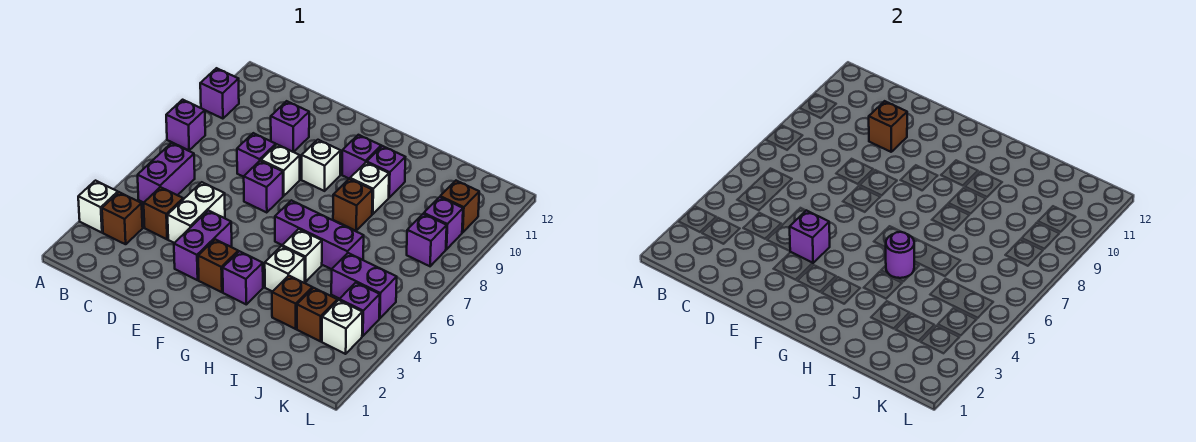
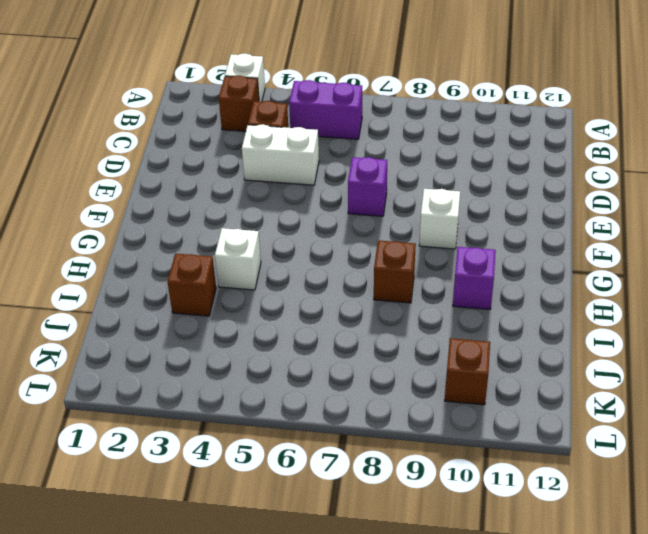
none -> purple 1x1 brick [166,100,205,150]
none -> purple 1x1 brick [200,68,239,119]
none -> purple 1x1 brick [237,133,276,177]
none -> purple 1x1 brick [271,101,309,152]

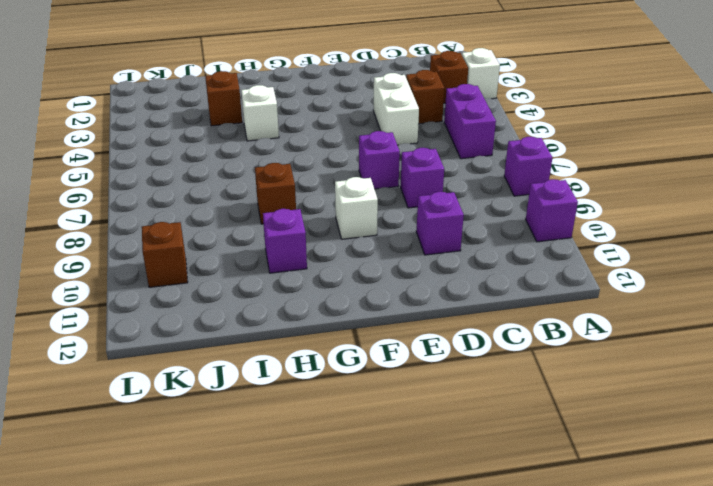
none -> purple 1x2 brick [174,211,232,280]
none -> white 1x1 brick [261,145,300,196]
none -> brown 1x1 brick [198,239,238,292]
none -> purple 1x1 brick [223,251,263,304]

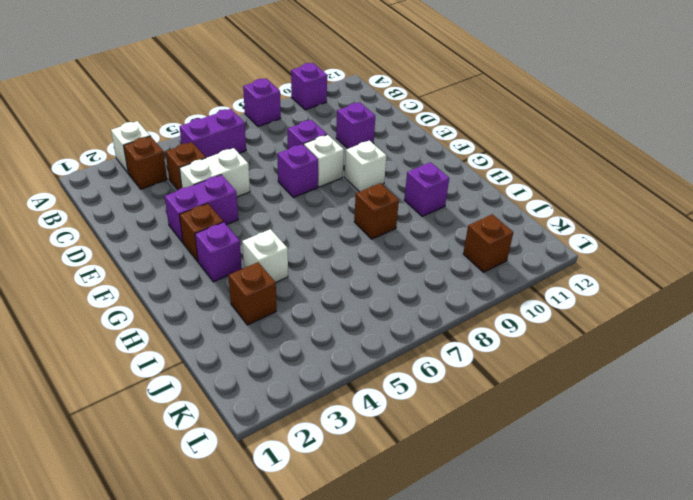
none -> purple 1x3 brick [275,200,364,269]
none -> purple 1x1 brick [342,135,381,179]
none -> white 1x1 brick [282,229,322,282]
none -> white 1x1 brick [350,162,389,214]

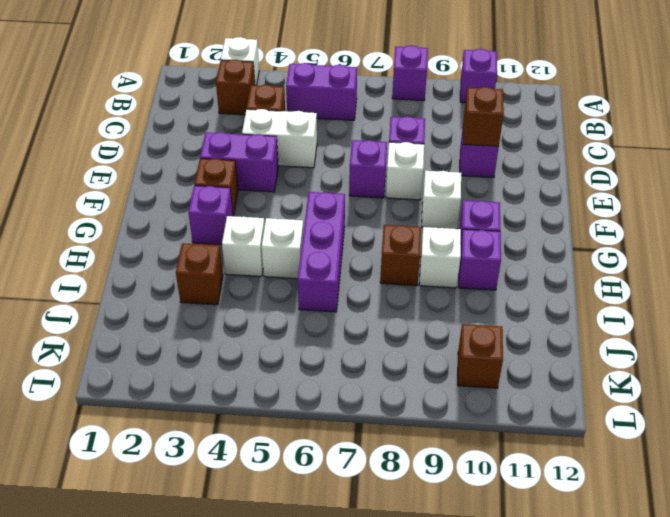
none -> brown 1x1 brick [297,288,337,341]
none -> purple 1x2 brick [331,253,397,318]
none -> white 1x1 brick [322,300,363,354]
none -> purple 1x1 brick [339,283,380,336]

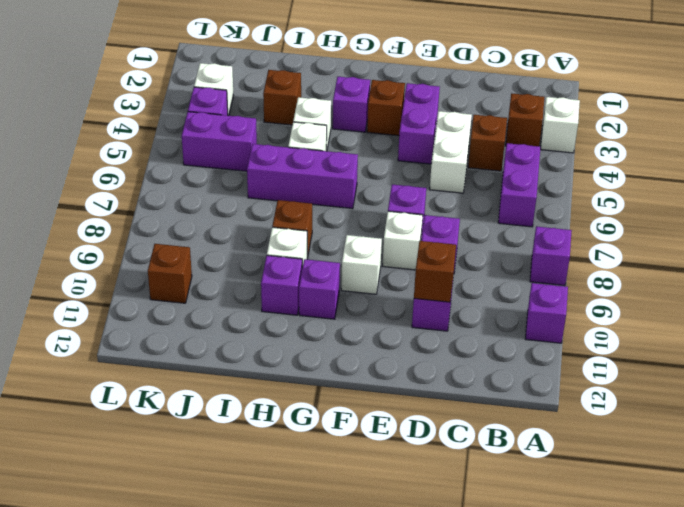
none -> brown 1x1 brick [297,288,337,341]
none -> purple 1x1 brick [407,214,447,266]
none -> purple 1x1 brick [424,197,463,249]
none -> purple 1x1 brick [790,210,830,263]

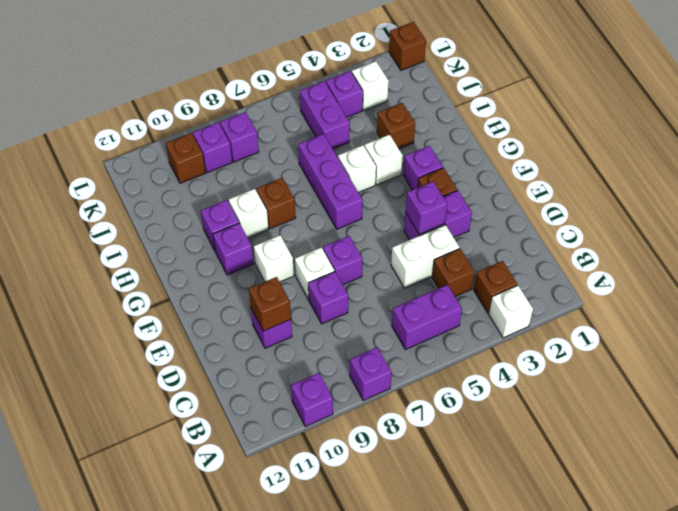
brown 1x1 brick [389,22,426,70] -> brown 1x1 brick moved to [297,288,337,341]
none -> purple 1x1 round brick [886,232,915,278]

